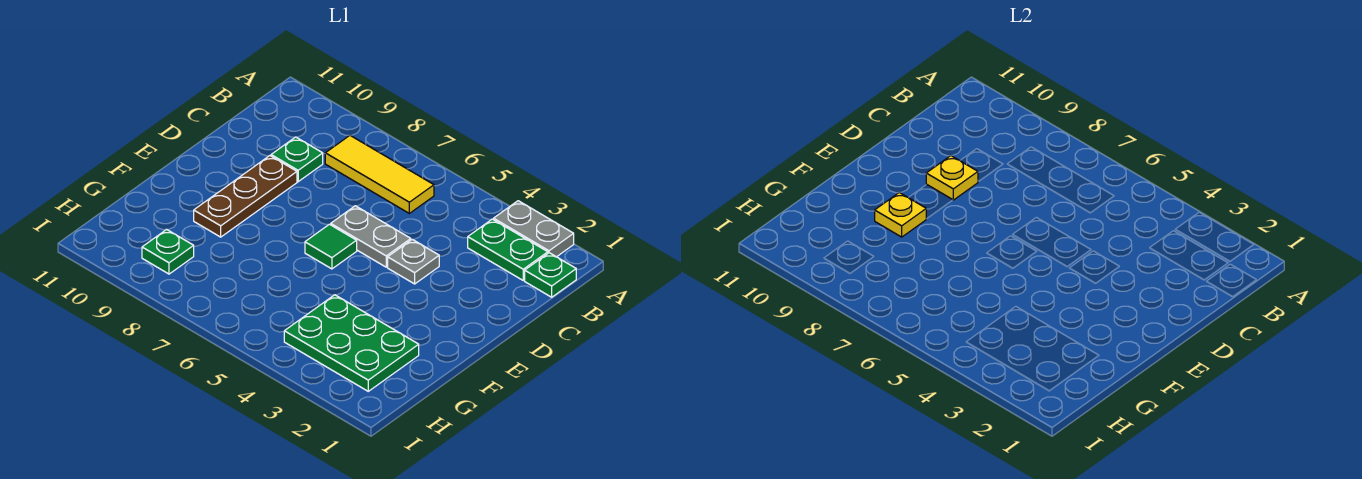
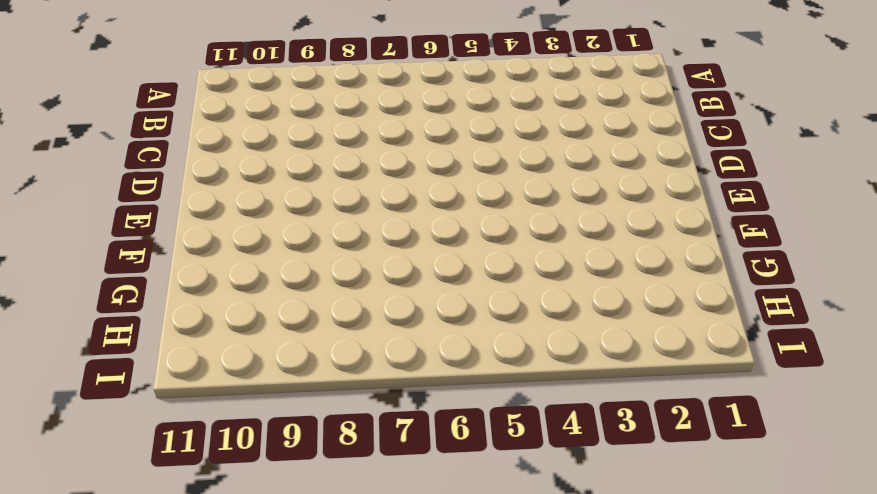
none -> grey 1x2 plate [494,201,574,257]
none -> green 1x1 plate [525,253,576,297]
none -> green 1x2 plate [468,219,548,280]

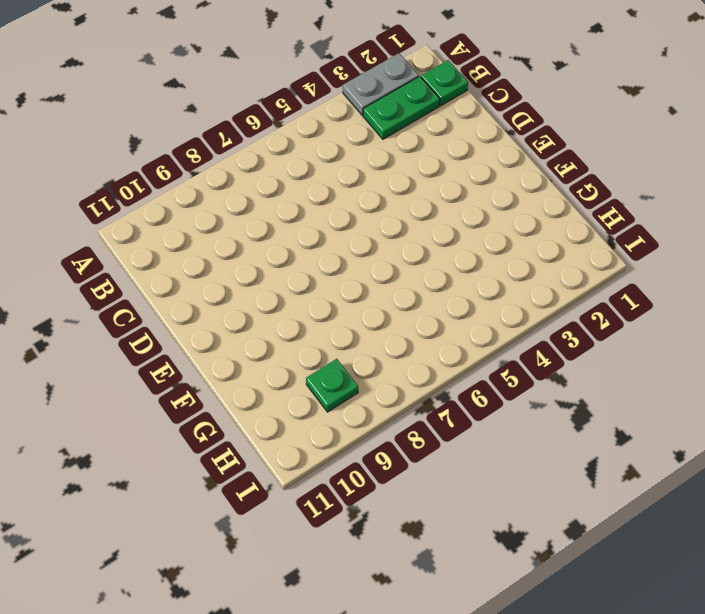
none -> yellow 1x3 tile [325,135,434,213]
none -> green 1x1 plate [271,137,323,182]
none -> grey 1x1 plate [388,239,439,284]

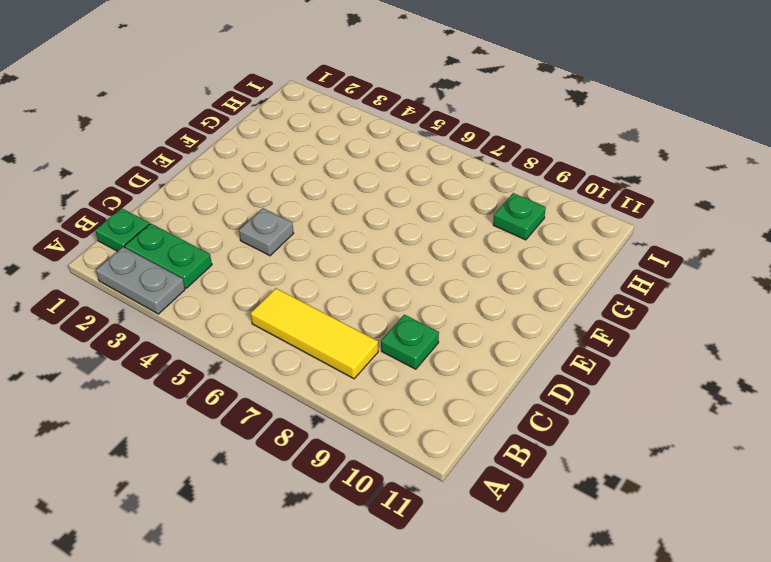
none -> grey 1x2 plate [331,206,411,267]
none -> brown 1x3 plate [194,156,297,237]
none -> green 1x1 tile [305,224,357,269]

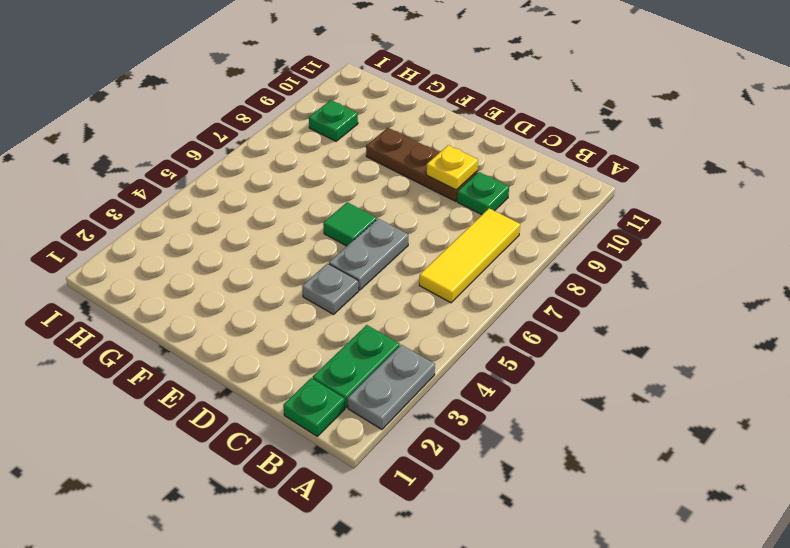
none -> green 2x3 plate [284,295,419,391]
none -> yellow 1x1 plate [875,192,926,237]

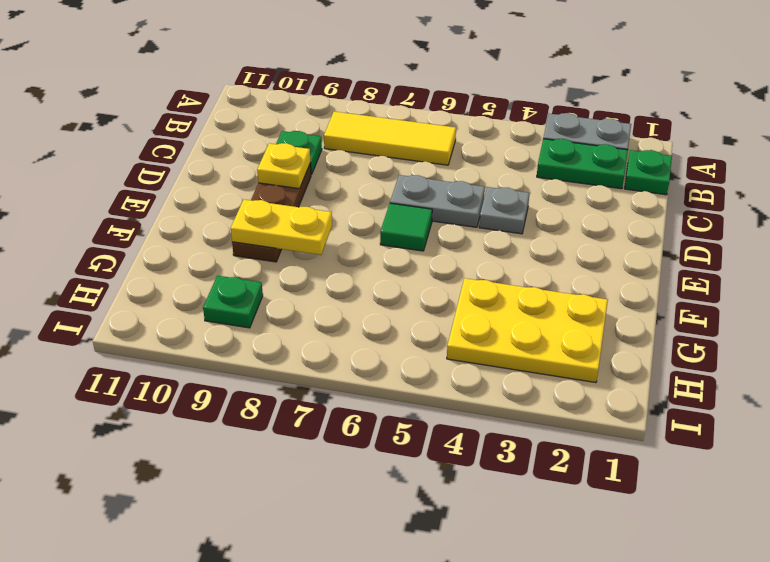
yellow 1x2 plate [231,200,332,255] -> yellow 1x1 plate [875,192,926,237]
yellow 2x3 plate [447,278,608,383] -> green 2x3 plate [284,295,419,391]

